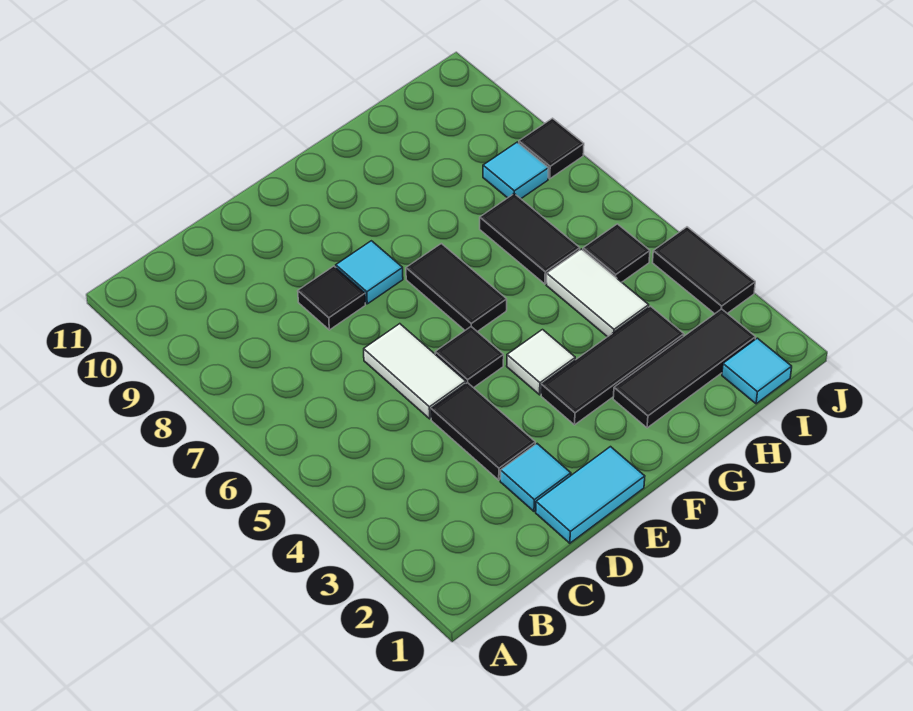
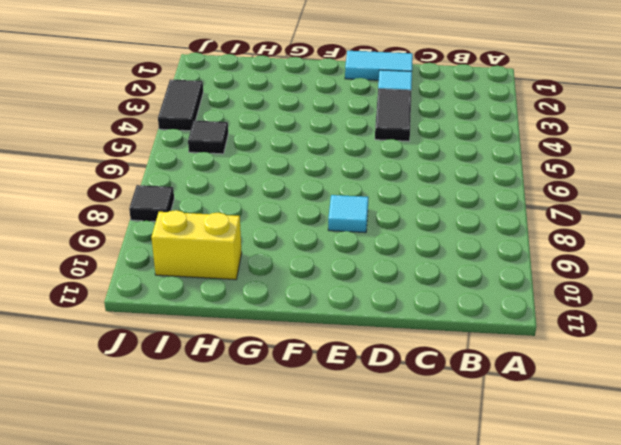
yellow 1x2 brick [151,210,242,280] -> none
none -> white 1x2 tile [364,324,466,419]
none -> black 1x1 tile [298,266,365,330]
none -> black 1x1 tile [435,327,504,388]

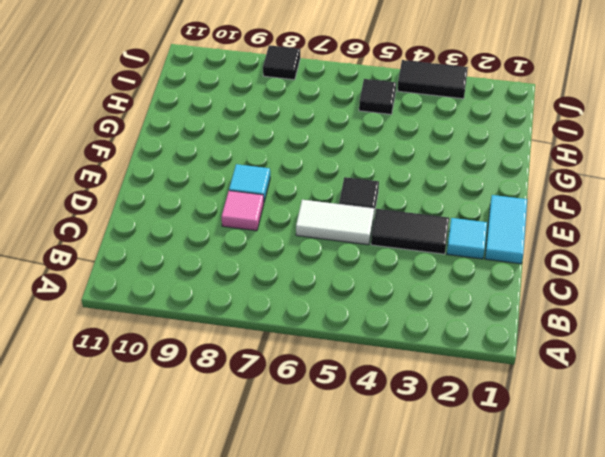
pink 1x1 tile [222,191,264,231] -> black 1x1 tile [298,266,365,330]
none -> black 1x3 tile [541,306,684,425]
none -> white 1x1 tile [507,330,575,395]
none -> black 1x2 tile [406,244,507,332]

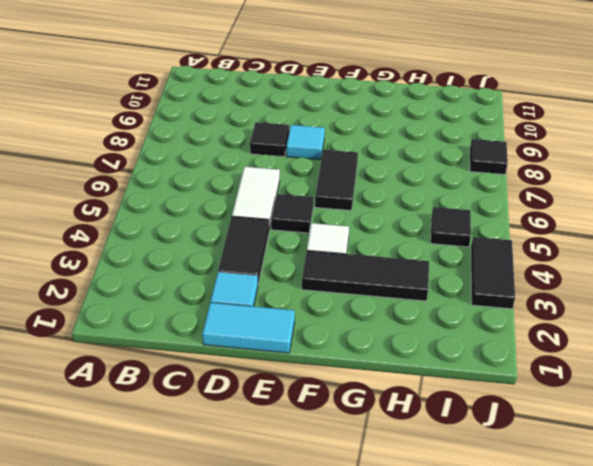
none -> black 1x3 tile [613,309,756,428]
none -> white 1x2 tile [546,249,649,337]
none -> black 1x2 tile [480,194,580,284]

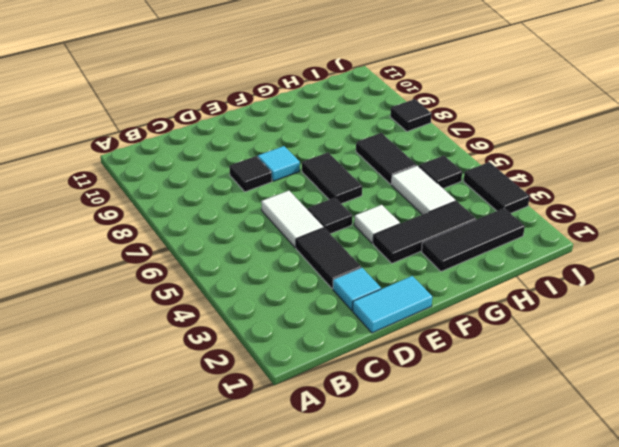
none -> cyan 1x1 tile [722,338,792,404]
none -> cyan 1x1 tile [483,142,549,199]

